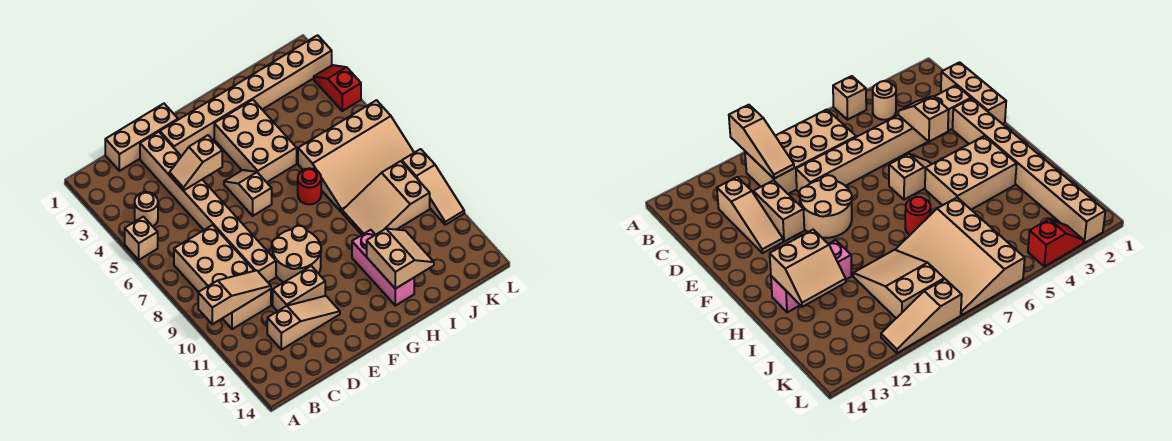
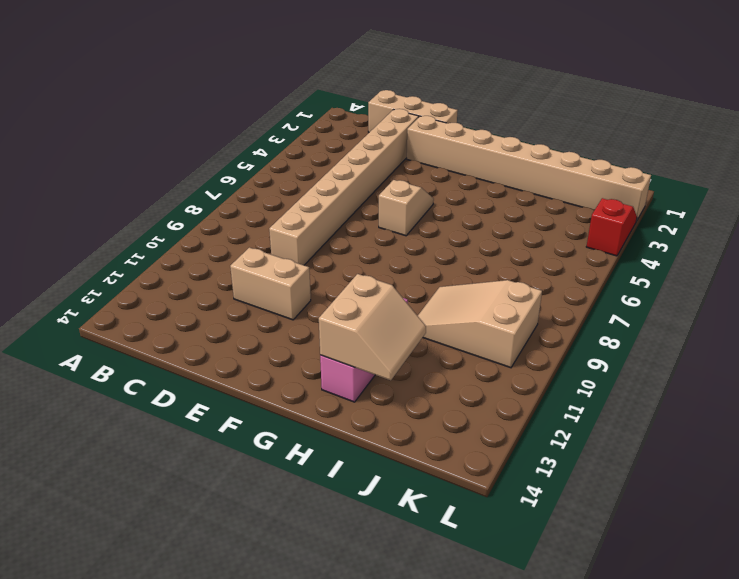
none -> tan 1x1 brick [125,217,158,260]
none -> tan 1x1 round brick [135,192,158,226]
none -> tan 2x4 brick [174,225,271,329]

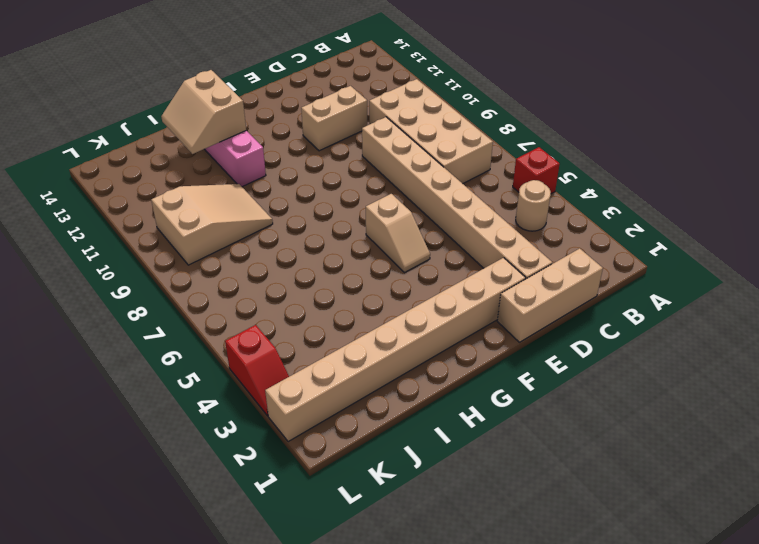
red 1x1 brick [513,147,560,194] -> tan 1x1 brick [125,217,158,260]
none -> tan 1x3 slope [267,296,340,350]
none -> tan 2x2 round brick [272,226,321,282]
none -> tan 2x3 brick [214,100,297,182]

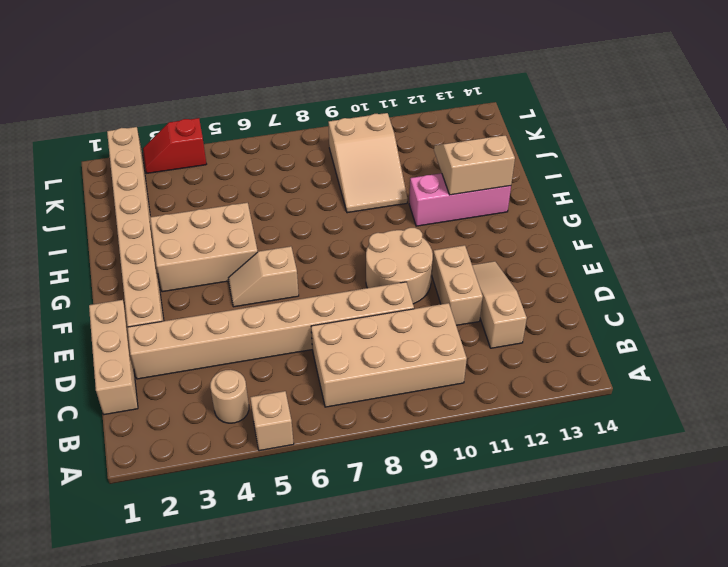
none -> red 1x1 round brick [298,168,321,204]
none -> tan 3x4 slope [298,100,414,212]
none -> tan 1x3 slope [402,149,464,225]

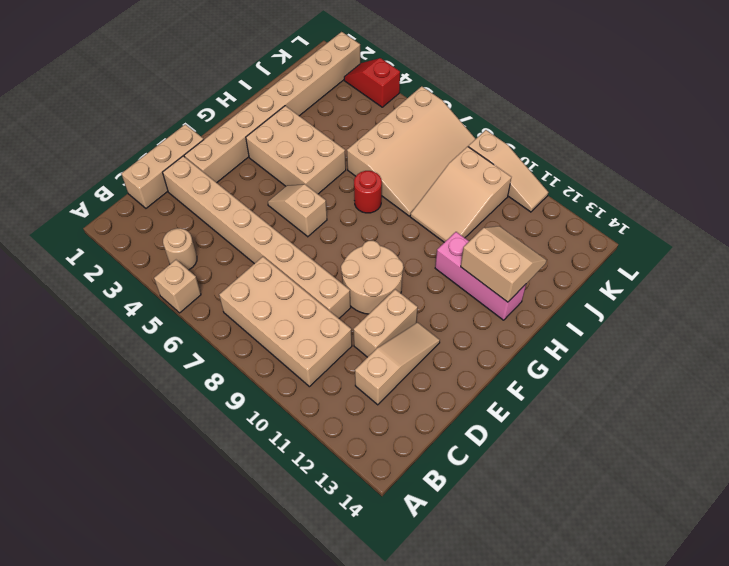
none -> tan 1x3 slope [198,270,271,324]
none -> tan 1x2 slope [169,135,222,191]

